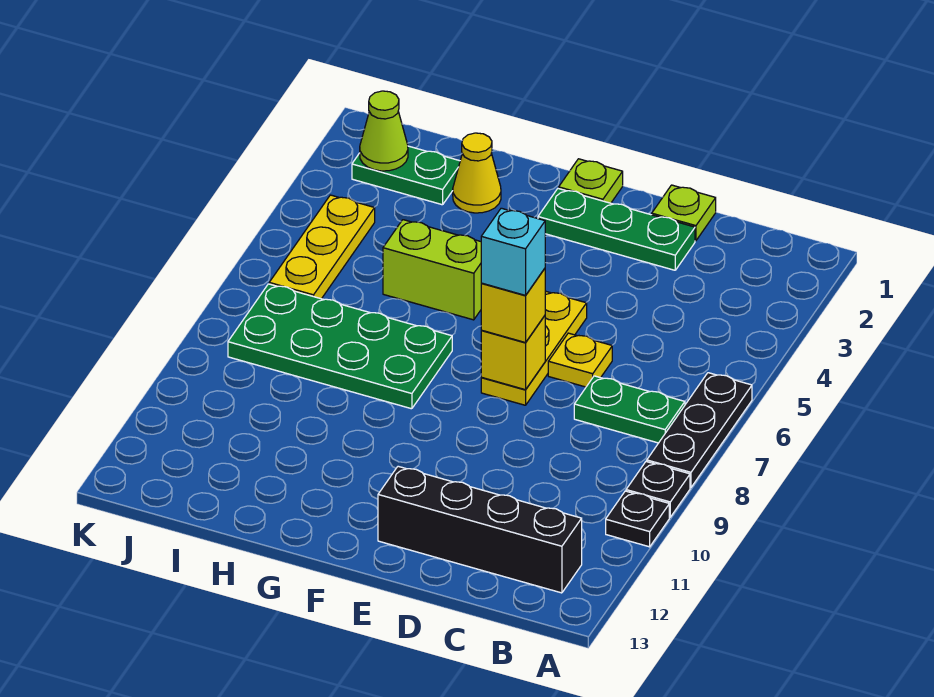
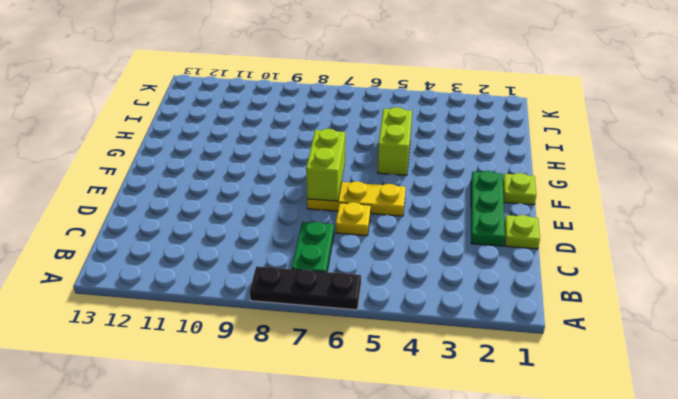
lime 1x2 brick [306,129,345,201] -> yellow 1x1 brick [481,316,545,390]
none -> black 1x1 plate [626,461,690,517]
none -> black 1x1 plate [606,491,669,547]
none -> black 1x4 brick [378,466,582,593]

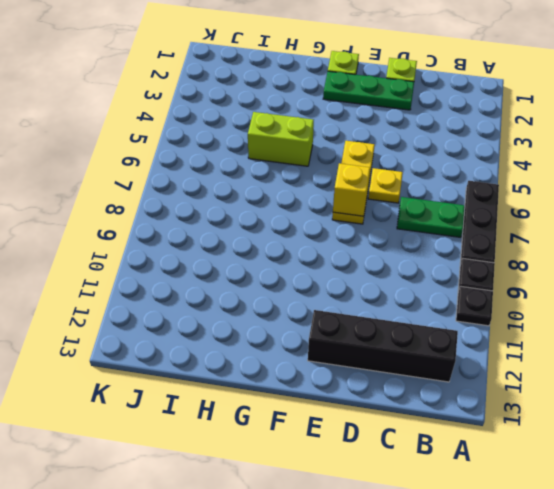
none -> green 2x4 plate [228,284,452,409]
none -> yellow 1x1 cone [453,133,501,213]
none -> green 1x2 plate [352,146,460,205]

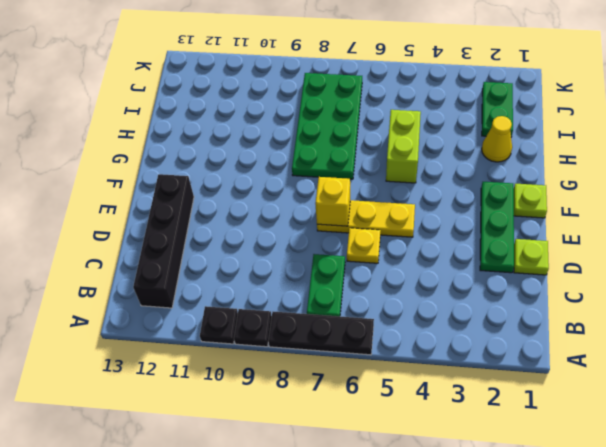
none -> yellow 1x3 plate [269,195,375,299]
none -> lime 1x1 cone [360,91,408,171]
none -> yellow 1x1 brick [481,269,545,343]

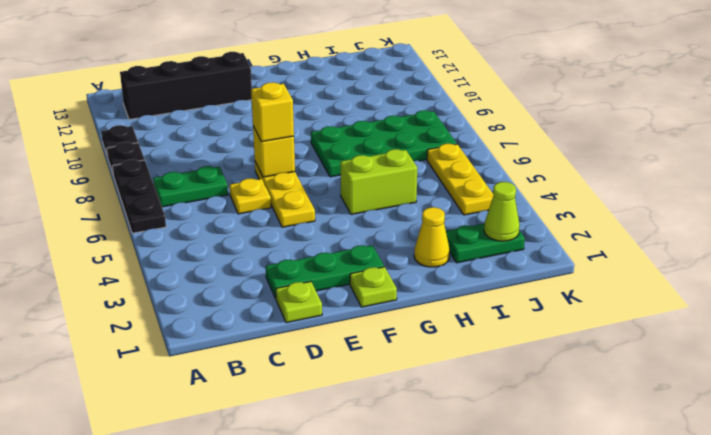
none -> cyan 1x1 brick [481,208,545,295]

